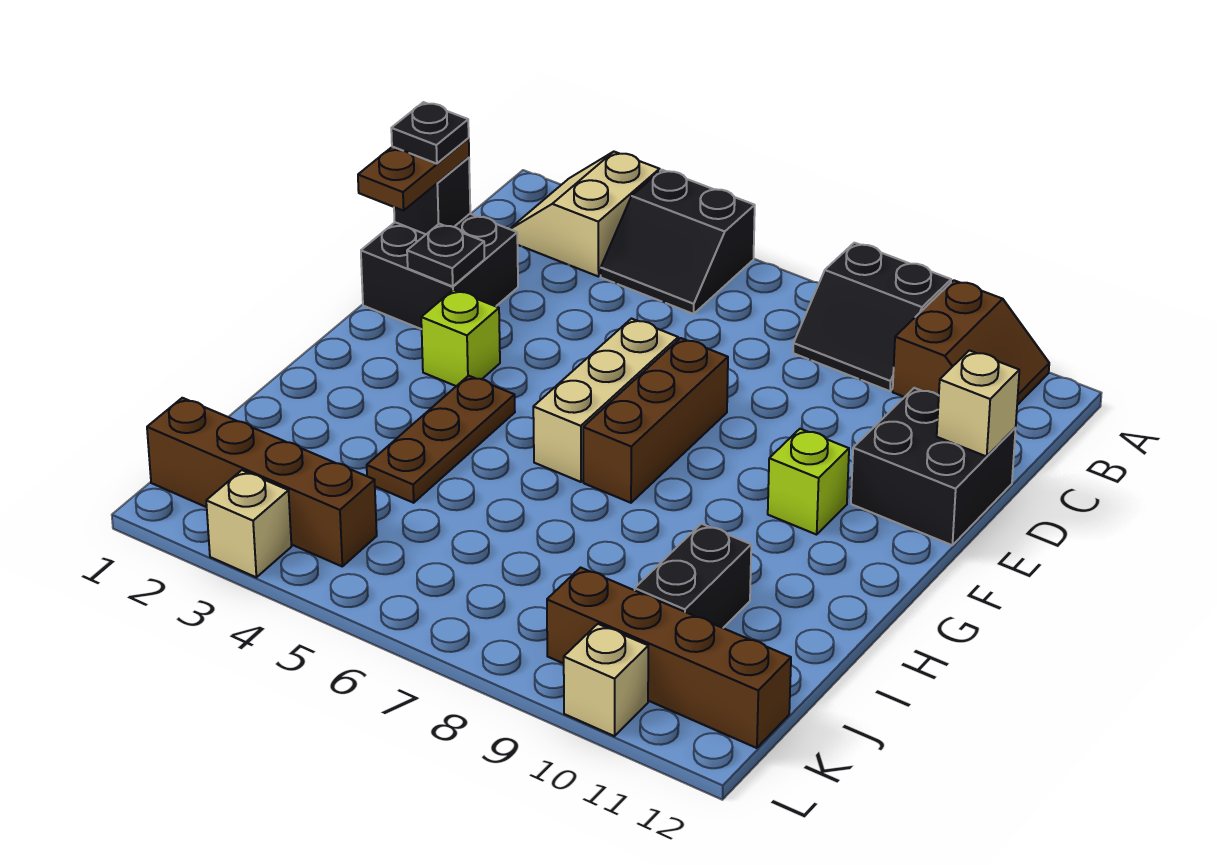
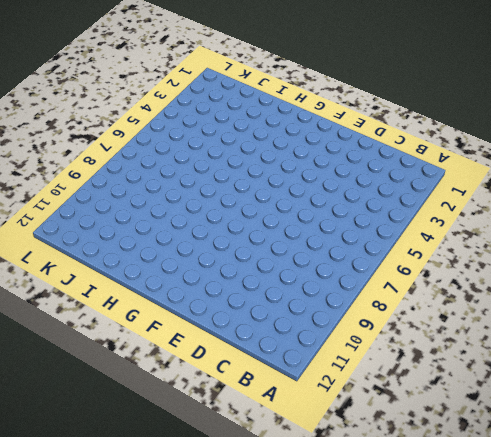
none -> tan 2x2 slope [510,152,660,277]
none -> black 2x2 slope [601,170,755,314]
none -> black 2x2 slope [793,243,951,391]

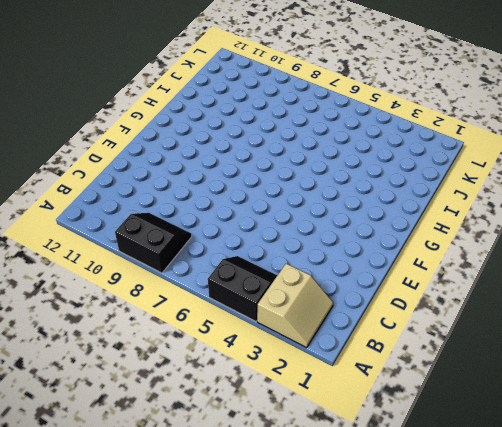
none -> brown 2x2 slope [893,280,1049,405]
none -> black 2x2 brick [361,214,518,329]
none -> black 2x2 brick [851,388,1016,545]

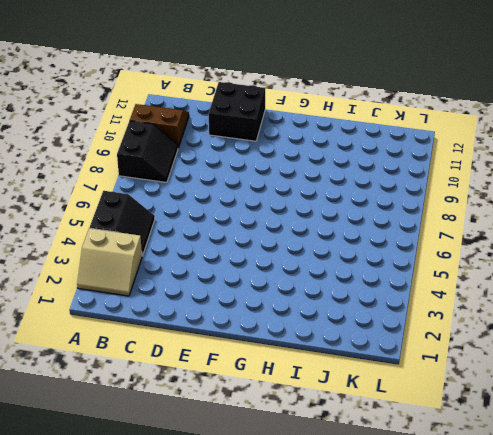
none -> black 2x2 brick [361,214,518,329]
none -> tan 1x3 brick [533,319,678,482]
none -> brown 1x3 brick [583,338,728,503]

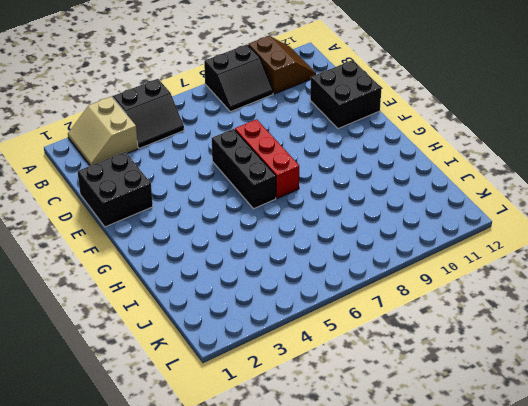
black 1x3 brick [212,129,276,209] -> tan 1x3 brick [533,319,678,482]
red 1x3 brick [235,119,299,198] -> brown 1x3 brick [583,338,728,503]
none -> lime 1x1 brick [421,290,500,386]
none -> lime 1x1 brick [768,429,849,535]
none -> brown 1x3 plate [367,376,515,503]

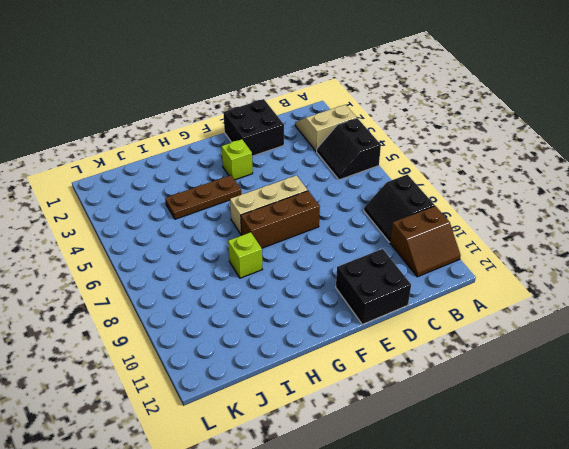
lime 1x1 brick [228,232,263,278] -> lime 1x1 brick moved to [768,429,849,535]
none -> black 1x2 brick [635,524,751,628]
none -> brown 1x4 brick [147,398,377,566]
none -> brown 1x4 brick [547,568,791,748]

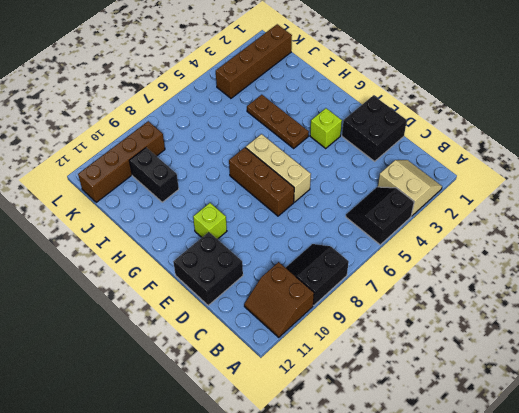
none -> tan 1x1 brick [206,470,291,577]
none -> tan 1x1 brick [564,624,648,736]
none -> black 1x1 brick [394,157,470,234]

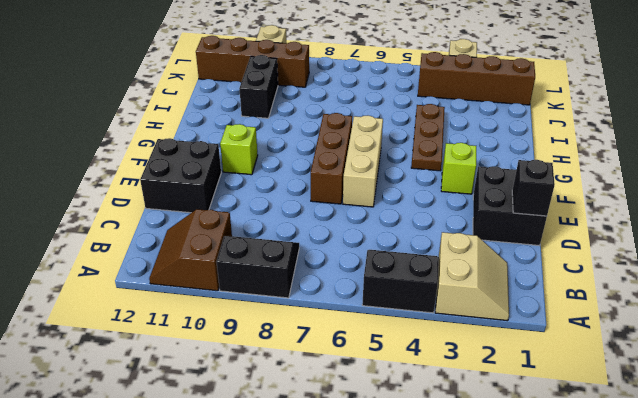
none -> tan 1x1 brick [937,350,1019,456]
none -> black 1x1 plate [407,224,485,286]
none -> brown 1x2 plate [358,139,469,211]

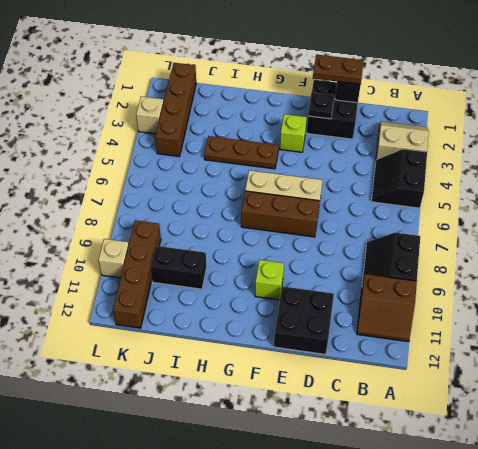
none -> tan 1x1 brick [937,350,1019,456]
none -> black 1x1 plate [391,102,469,164]

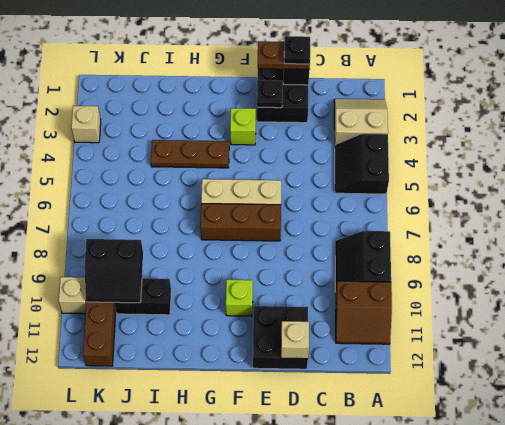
black 2x2 slope [85,239,143,303] -> none
none -> brown 1x4 brick [147,398,377,566]

